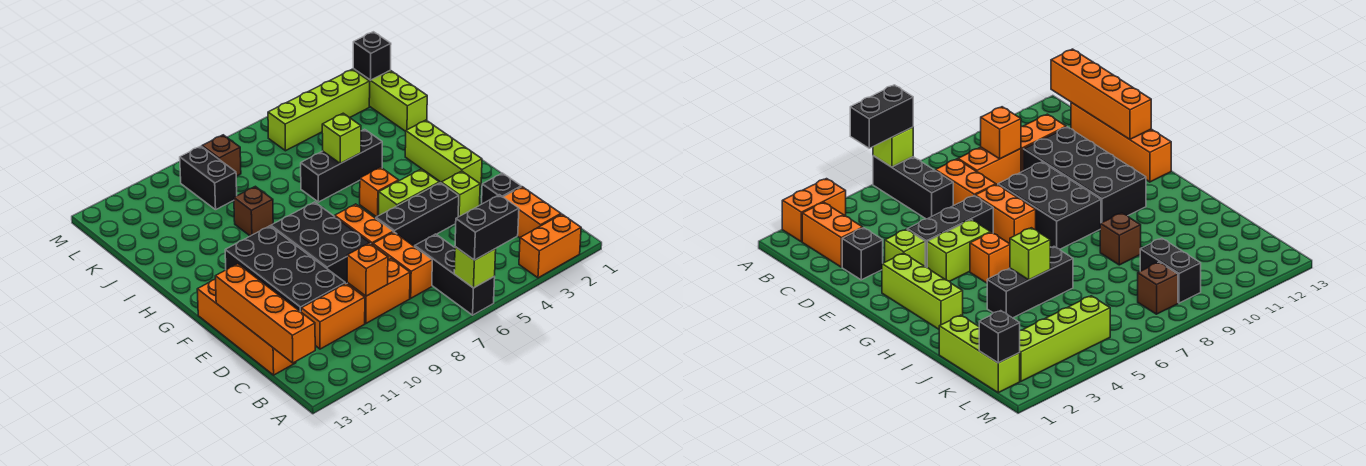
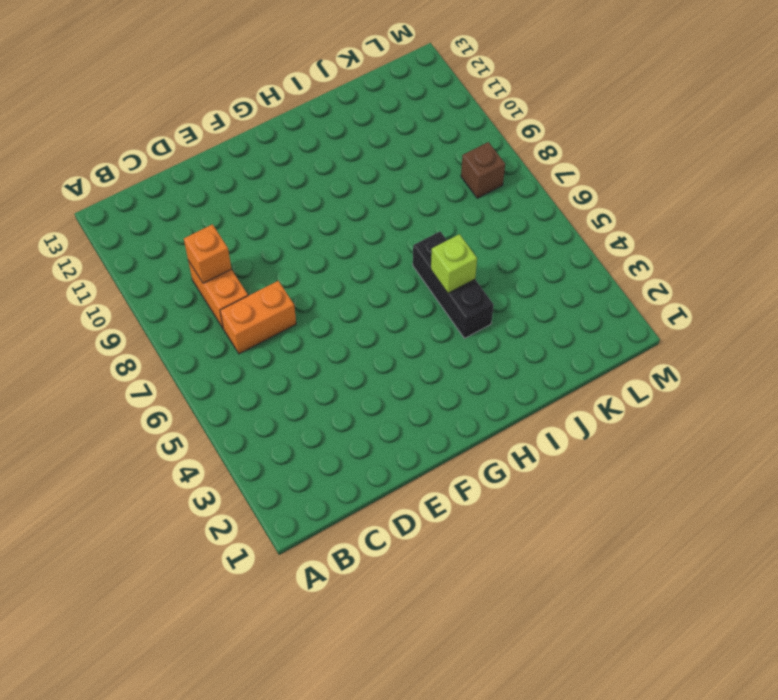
none -> orange 1x2 brick [519,214,581,278]
none -> black 1x3 brick [414,234,495,315]
none -> orange 1x2 brick [504,187,561,238]

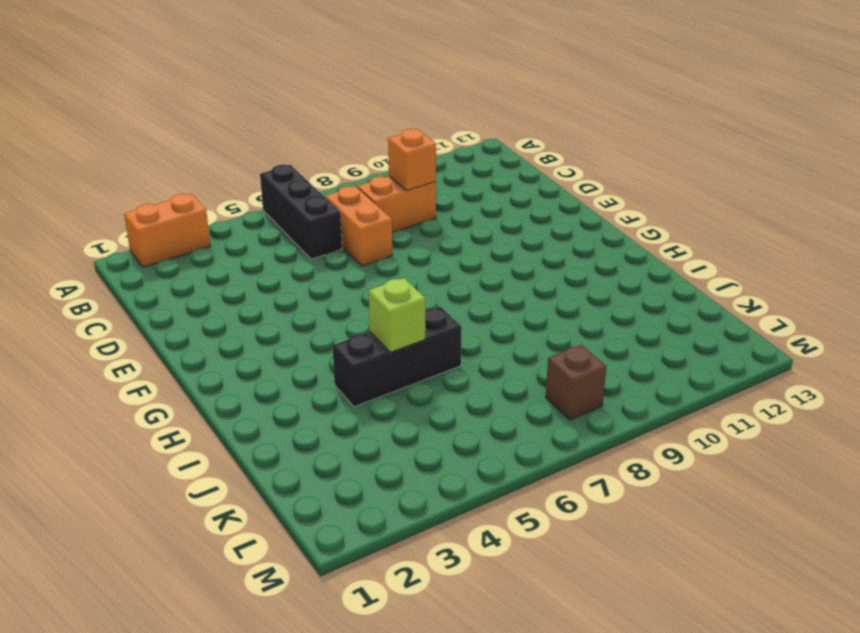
none -> orange 1x2 brick [504,187,561,238]
none -> orange 1x2 brick [301,283,365,349]
none -> orange 1x4 brick [197,279,296,375]

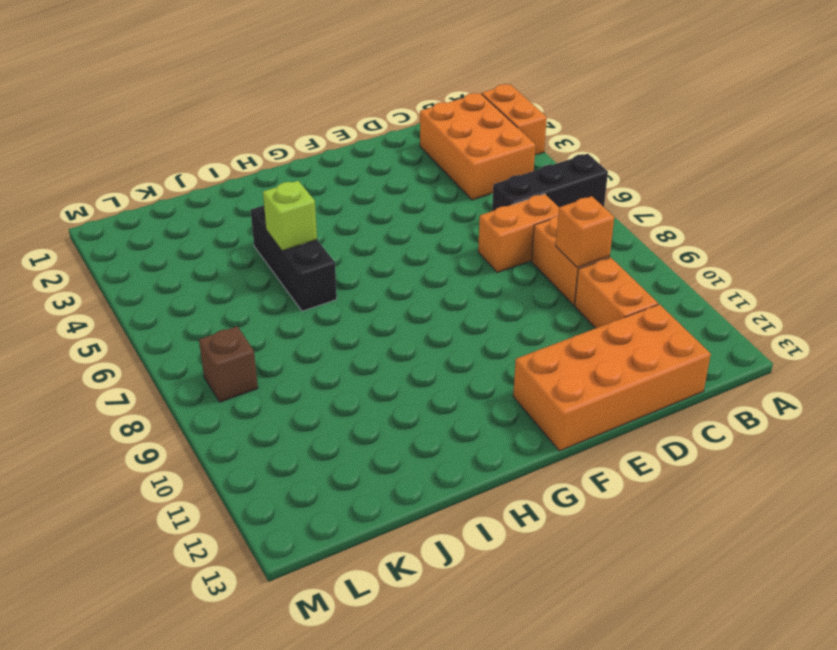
orange 2x3 brick [420,93,535,200] -> orange 1x2 brick [504,187,561,238]
orange 2x4 brick [513,304,711,451] -> orange 1x4 brick [197,279,296,375]
none -> black 1x1 brick [482,173,521,204]
none -> black 2x4 brick [225,226,345,312]
none -> lime 1x1 brick [441,171,480,217]

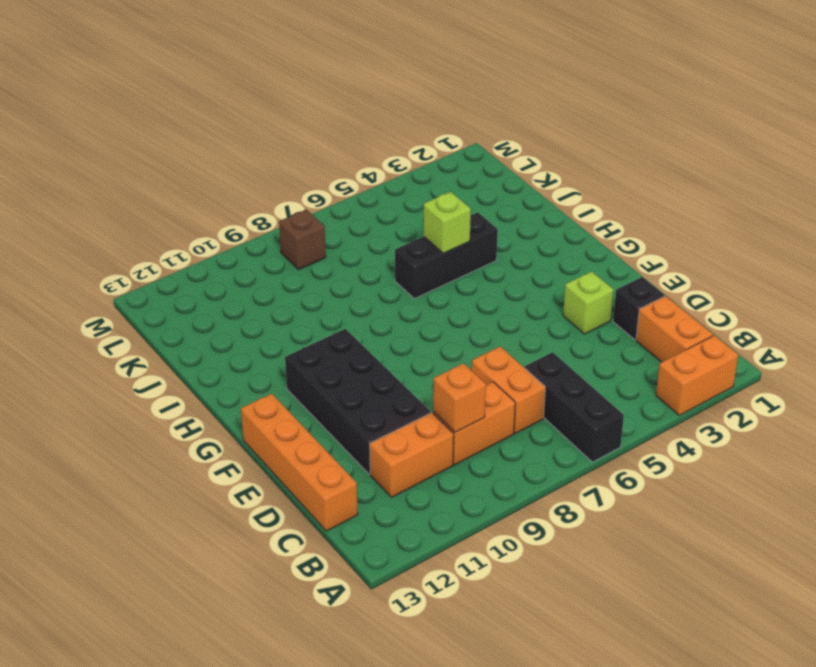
none -> black 1x3 brick [376,183,459,246]
none -> orange 1x2 brick [335,204,393,245]
none -> black 2x3 brick [271,202,371,283]

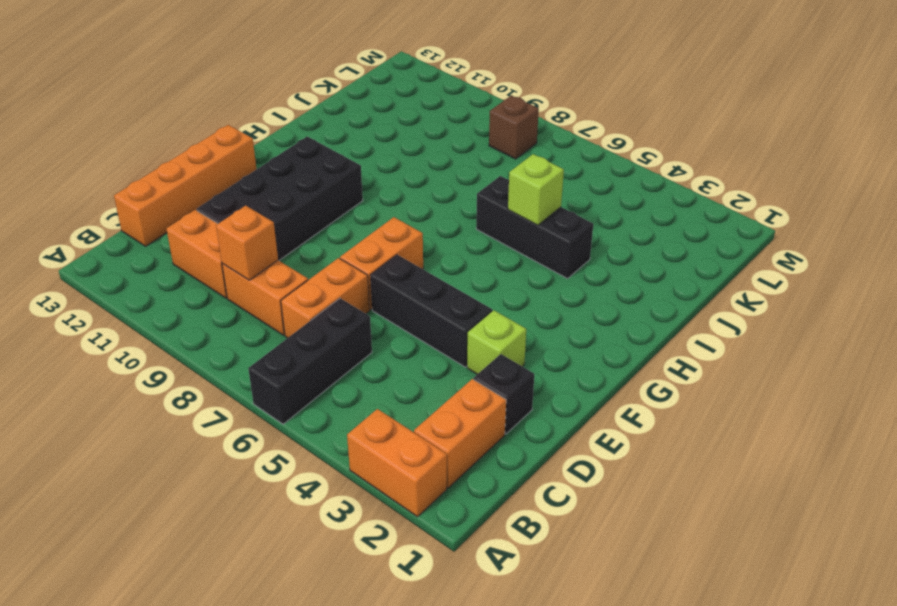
none -> black 2x3 brick [271,202,371,283]
none -> lime 1x3 brick [405,120,482,186]
none -> lime 1x2 brick [379,169,439,215]

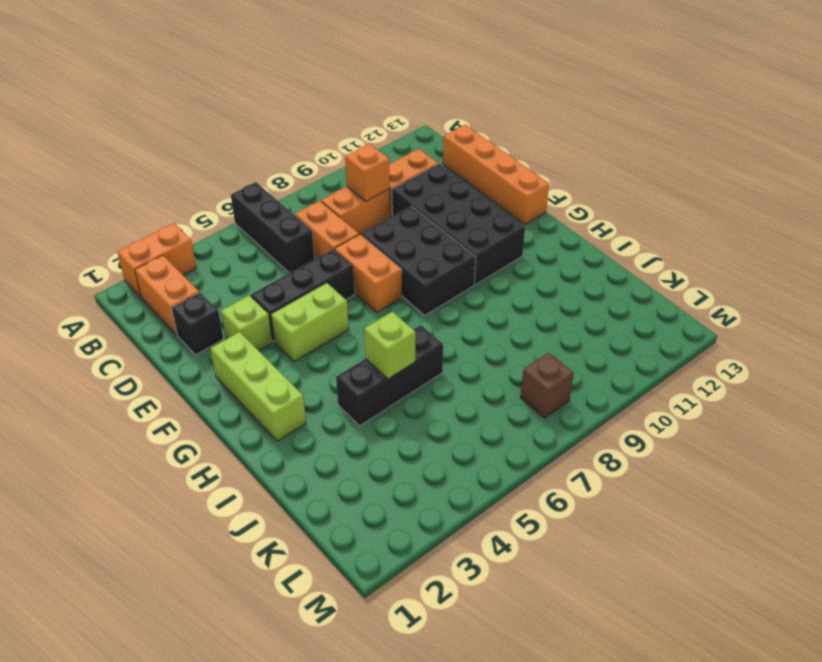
none -> orange 1x1 brick [360,167,399,217]
none -> brown 1x1 brick [234,186,273,236]
none -> lime 1x3 brick [353,69,427,131]

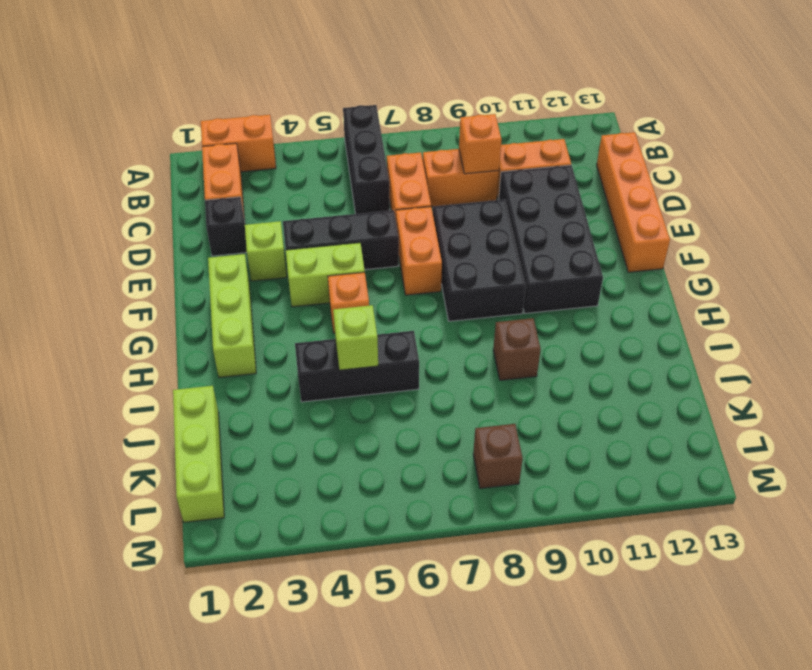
none -> black 1x2 brick [180,146,237,210]
none -> lime 1x4 brick [268,69,370,151]
none -> lime 1x1 brick [454,247,496,288]

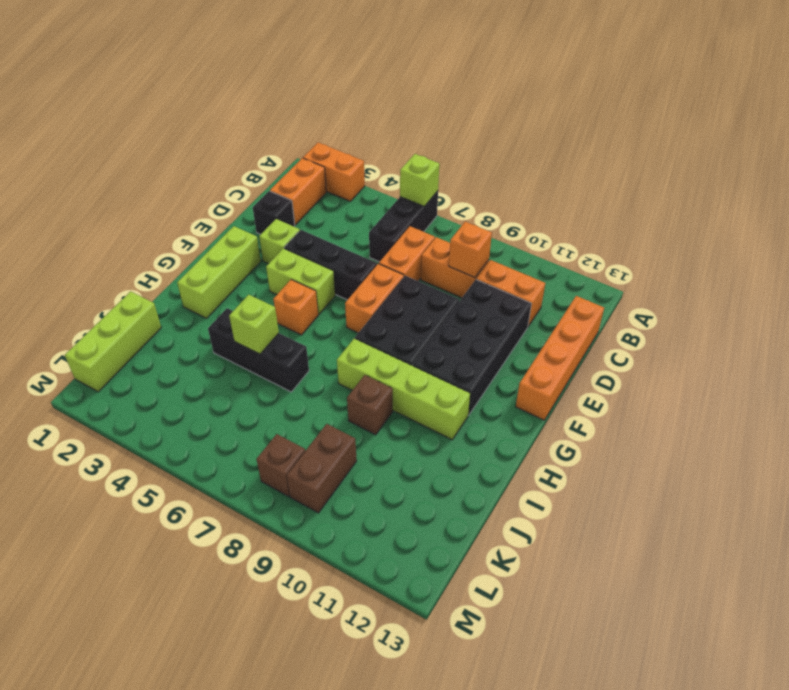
lime 1x4 brick [337,338,470,440] -> lime 1x4 brick moved to [268,69,370,151]
brown 1x2 brick [287,424,357,513] -> black 1x2 brick [180,146,237,210]
none -> orange 1x4 brick [215,264,315,363]
none -> black 1x1 brick [353,32,391,80]
none -> black 1x2 brick [455,195,519,260]

